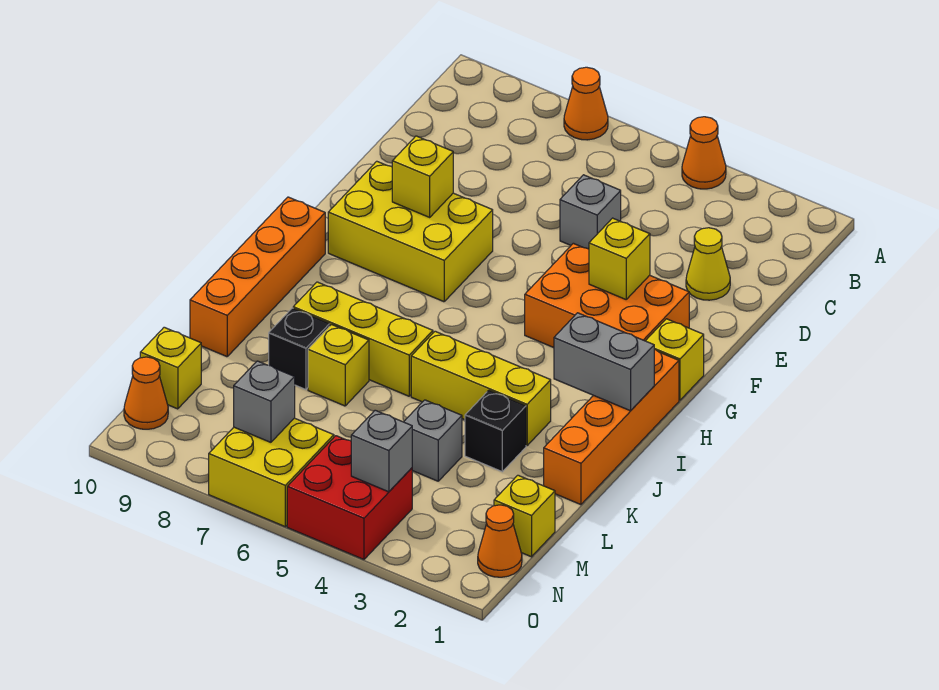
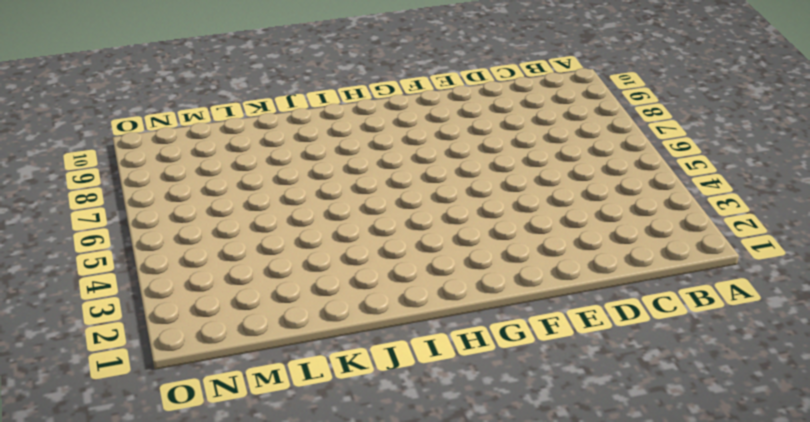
none -> orange 1x1 cone [682,117,726,189]
none -> orange 1x1 cone [564,67,608,140]
none -> yellow 1x1 cone [686,228,730,300]

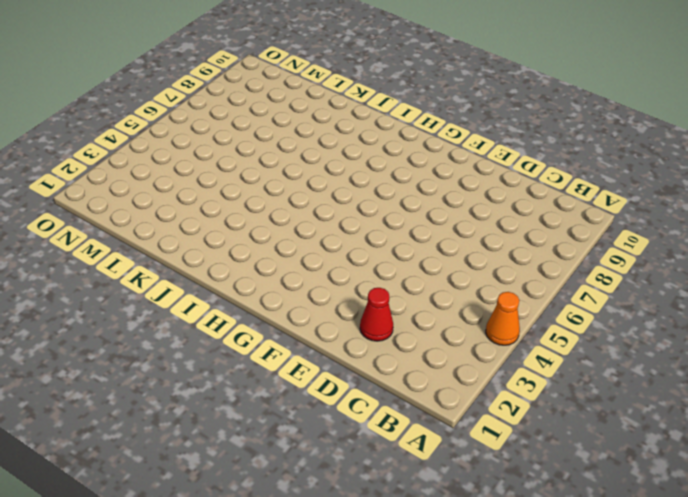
red 1x1 cone [360,288,393,341] -> yellow 1x1 cone [686,228,730,300]
none -> orange 1x1 cone [564,67,608,140]
none -> grey 1x1 brick [560,175,621,249]
none -> orange 2x3 brick [525,243,689,348]

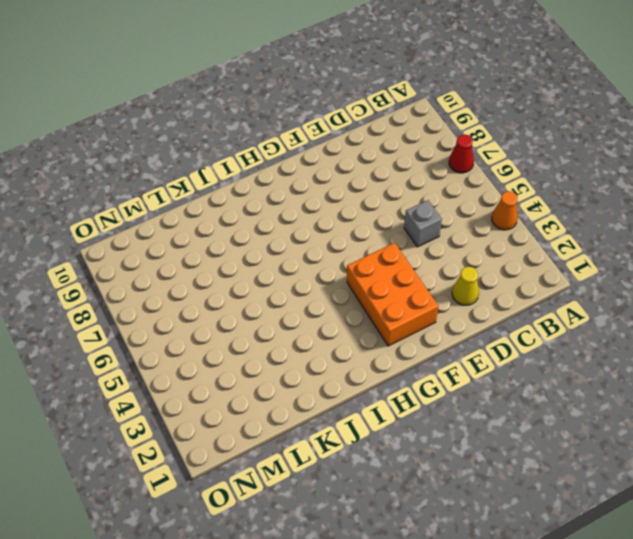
red 1x1 cone [449,134,474,173] -> orange 1x1 cone [564,67,608,140]
none -> yellow 2x3 brick [328,161,493,302]
none -> yellow 1x1 brick [646,319,704,400]
none -> orange 1x4 brick [544,350,679,505]

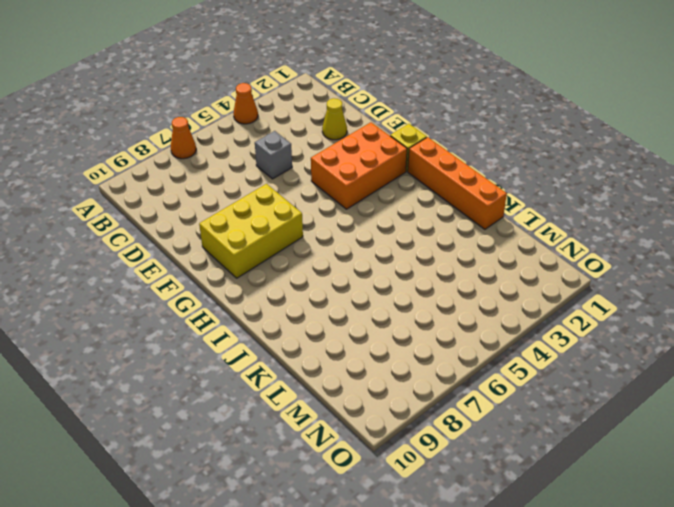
none -> orange 1x4 brick [190,197,325,357]
none -> yellow 1x3 brick [411,331,551,446]
none -> yellow 1x3 brick [293,282,433,396]

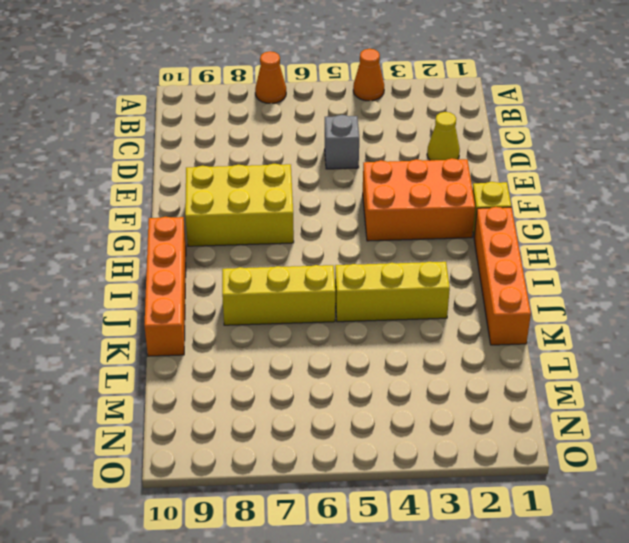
none -> black 1x1 brick [465,390,526,472]
none -> yellow 1x1 brick [308,325,369,406]
none -> black 1x1 brick [269,308,330,390]

